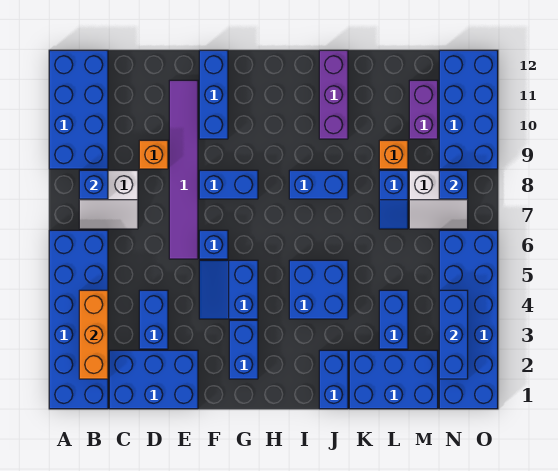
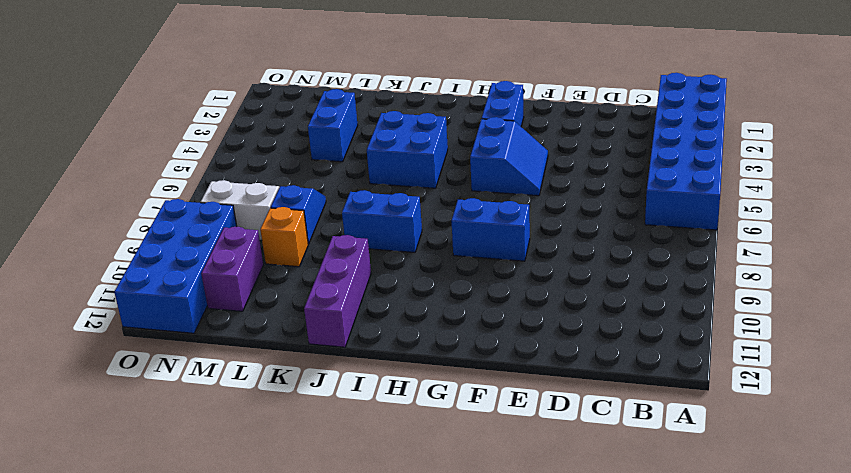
none -> blue 2x4 brick [49,50,108,169]
none -> white 2x2 slope [79,170,138,229]
none -> blue 2x3 brick [109,350,198,409]

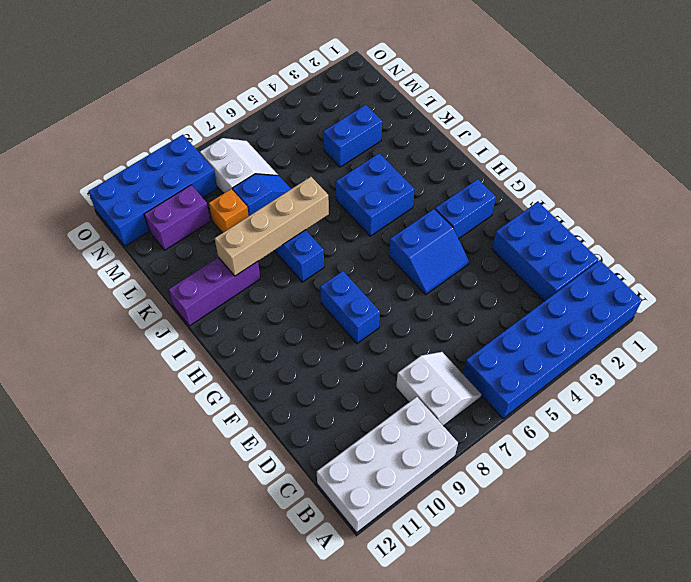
white 2x4 brick [317,397,458,533] -> blue 2x4 brick [49,50,108,169]
tan 1x4 brick [215,177,329,276] -> none
none -> blue 1x2 brick [139,290,168,349]
none -> orange 1x1 brick [139,140,168,169]
none -> purple 1x6 tile [169,80,198,259]

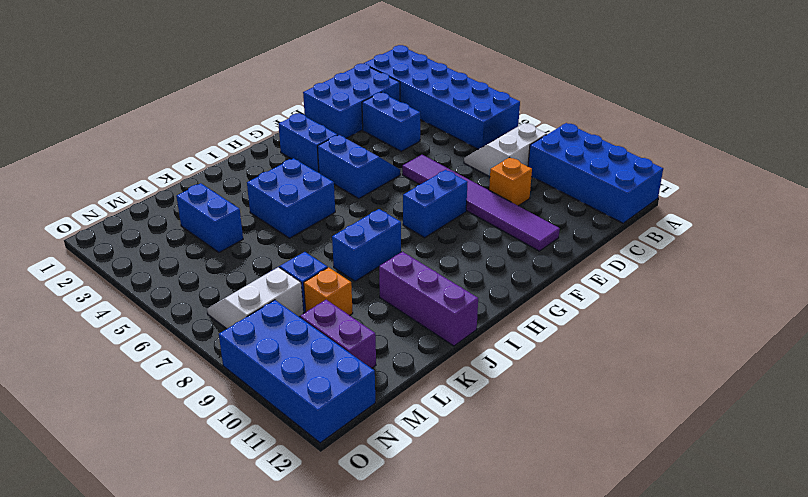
none -> blue 1x1 brick [199,230,228,259]
none -> blue 1x3 brick [199,50,228,139]
none -> blue 1x2 brick [319,350,348,409]

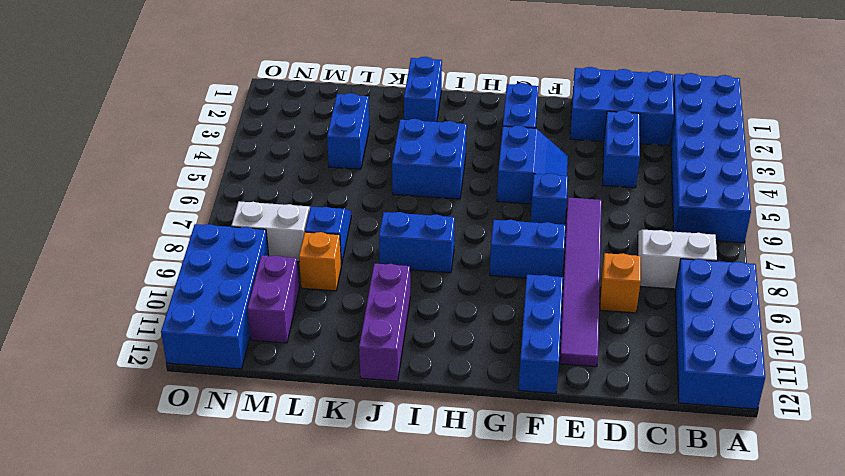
none -> blue 2x3 brick [349,350,438,409]
none -> blue 2x6 brick [439,230,498,409]
none -> orange 1x3 brick [79,290,108,379]

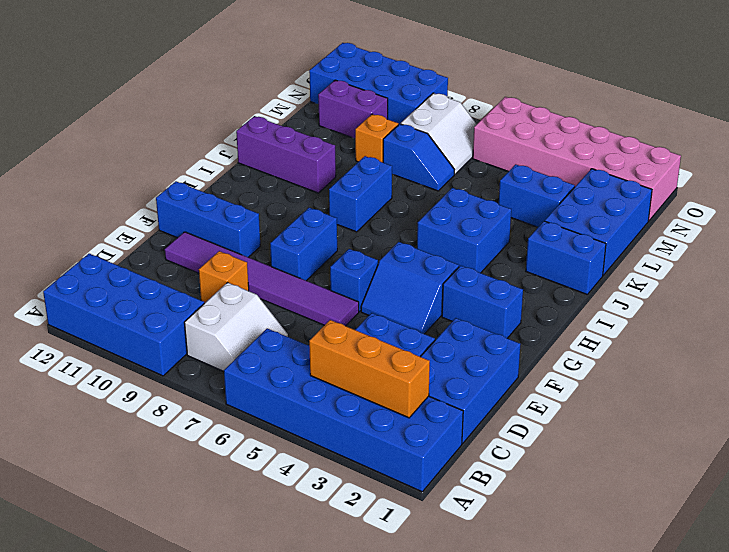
pink 2x6 brick [473,97,681,221] -> blue 2x6 brick [439,230,498,409]
none -> blue 1x1 brick [79,170,108,199]
none -> blue 1x3 brick [439,290,468,379]
none -> blue 1x1 brick [439,170,468,199]

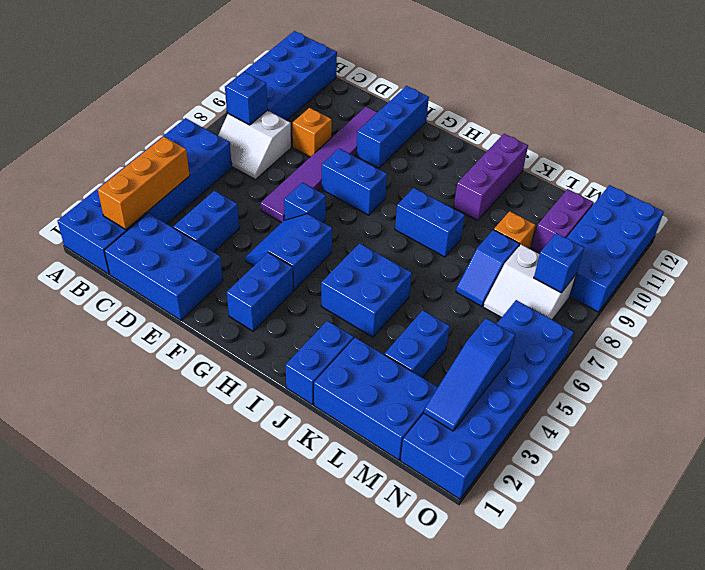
blue 1x3 slope [424,318,515,431] -> blue 1x3 brick [439,290,468,379]

